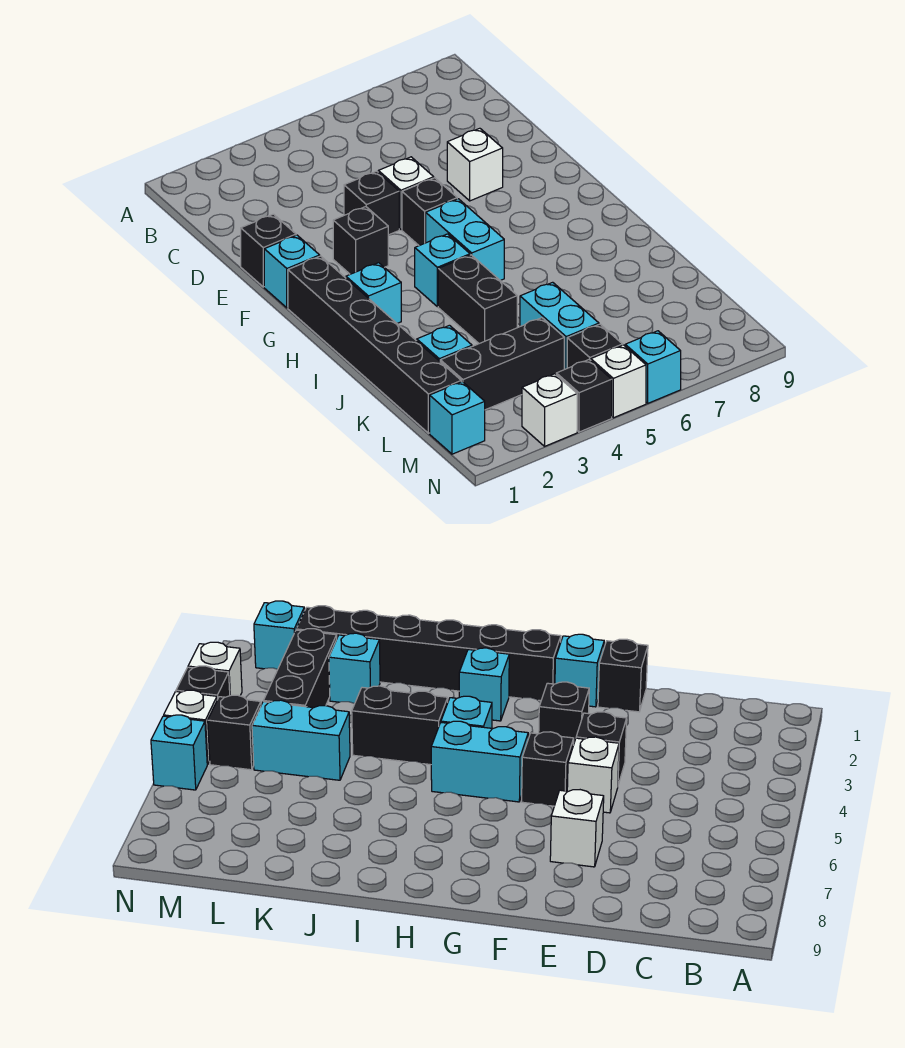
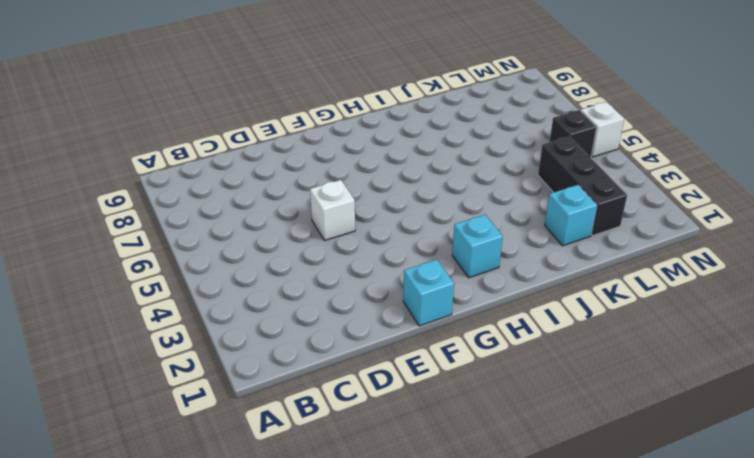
none -> black 1x1 brick [241,214,296,287]
none -> black 1x1 brick [344,171,399,235]
none -> white 1x1 brick [447,128,503,201]

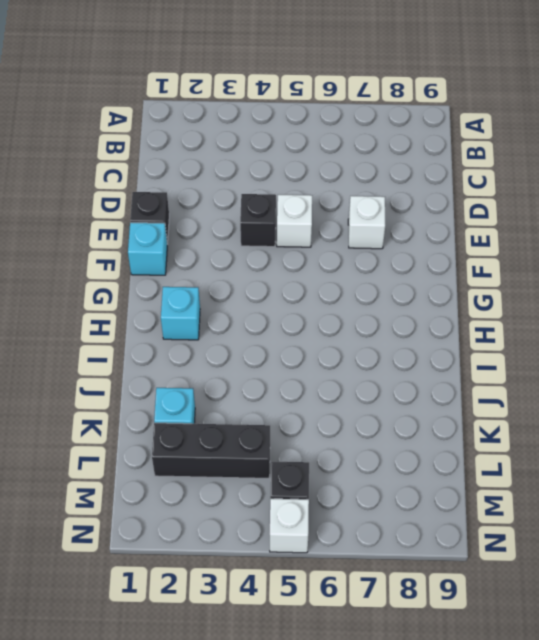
none -> black 1x1 brick [333,207,388,274]
none -> black 1x1 brick [402,178,457,246]
none -> black 1x6 brick [288,256,461,433]

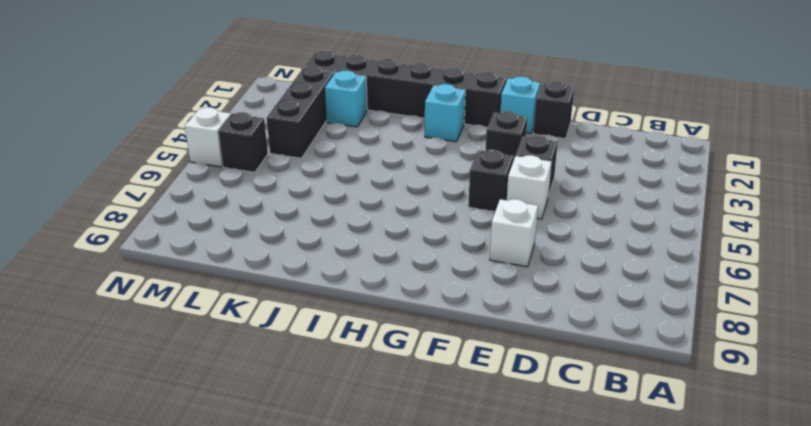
none -> cyan 1x2 brick [426,199,504,280]
none -> cyan 1x1 brick [415,234,470,307]
none -> black 1x2 brick [438,255,517,344]

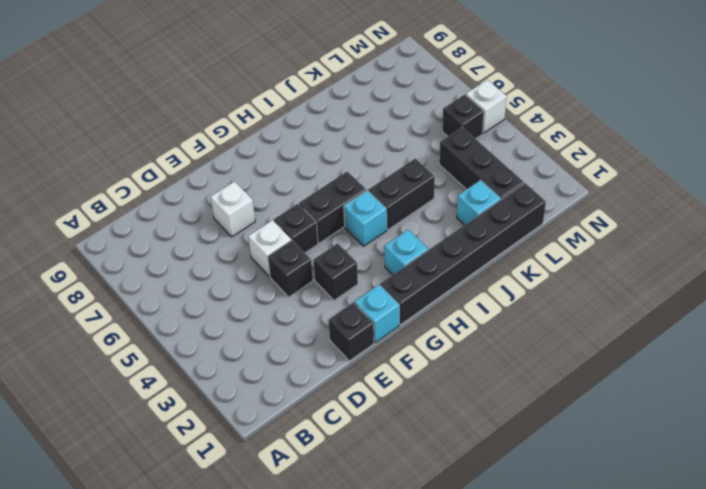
black 1x2 brick [299,171,366,243] -> cyan 1x2 brick [426,199,504,280]
none -> cyan 1x2 brick [520,282,599,369]
none -> cyan 1x1 brick [430,382,485,454]
none -> white 1x1 brick [522,374,577,446]

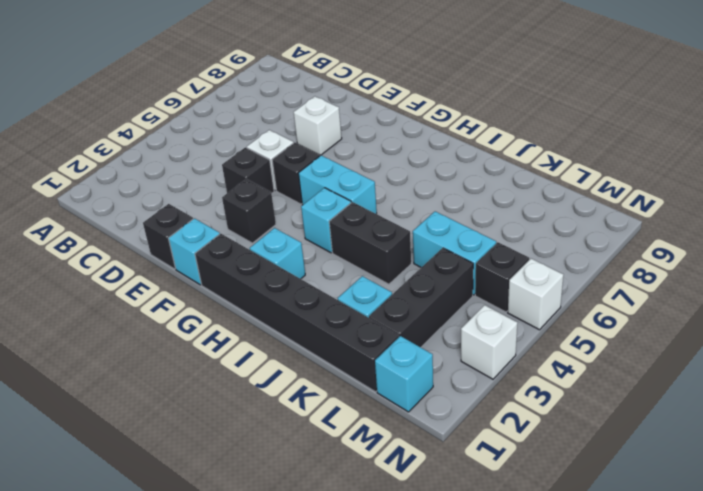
none -> black 1x1 brick [556,360,612,432]
none -> cyan 1x1 brick [625,331,681,403]

